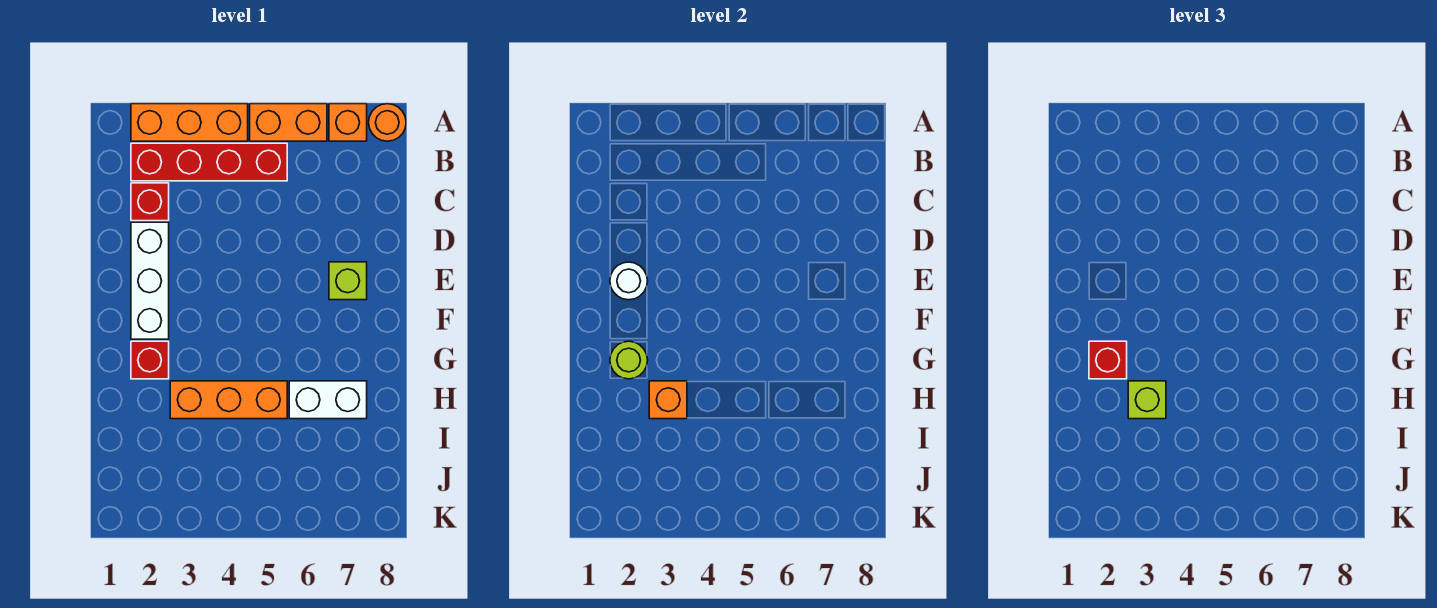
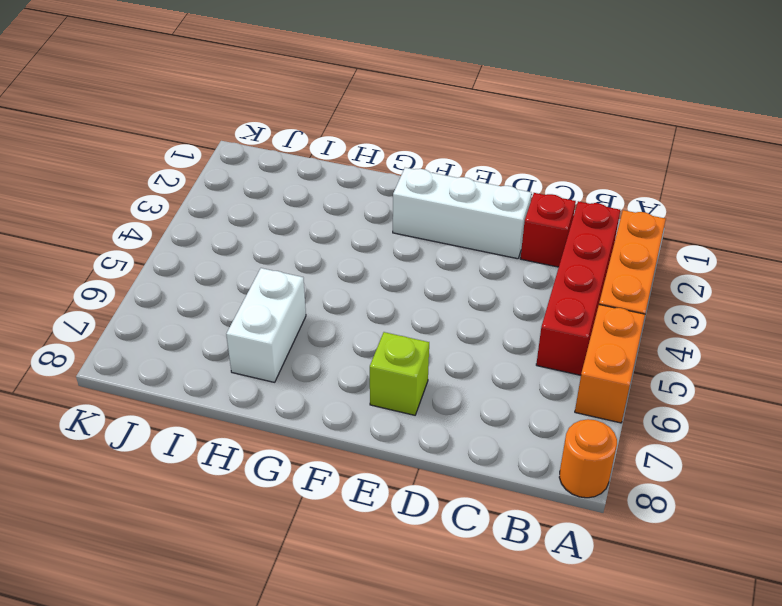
none -> orange 1x1 brick [329,104,367,141]
none -> red 1x1 brick [131,341,169,379]
none -> orange 1x3 brick [170,381,287,419]

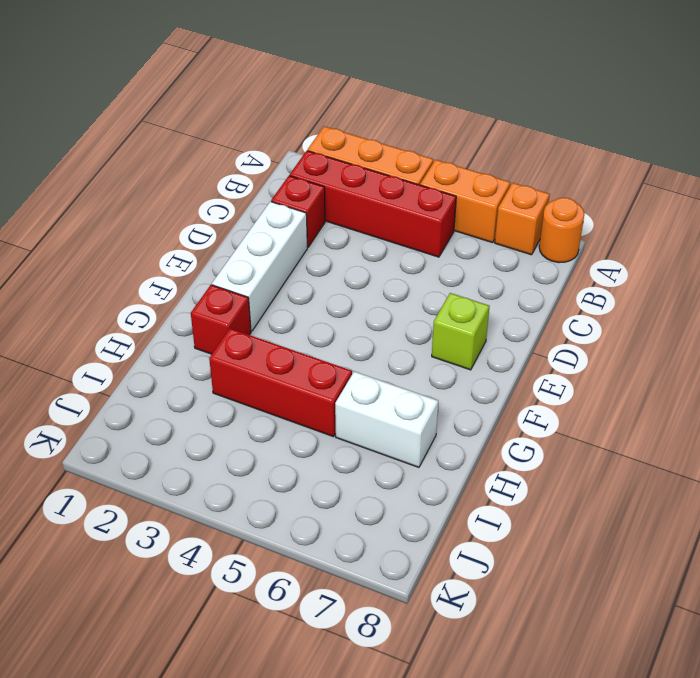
red 1x3 brick [209,329,352,437] -> orange 1x3 brick [170,381,287,419]
none -> white 1x1 round brick [610,262,647,300]
none -> lime 1x1 round brick [610,341,648,379]
none -> orange 1x1 brick [649,381,687,419]

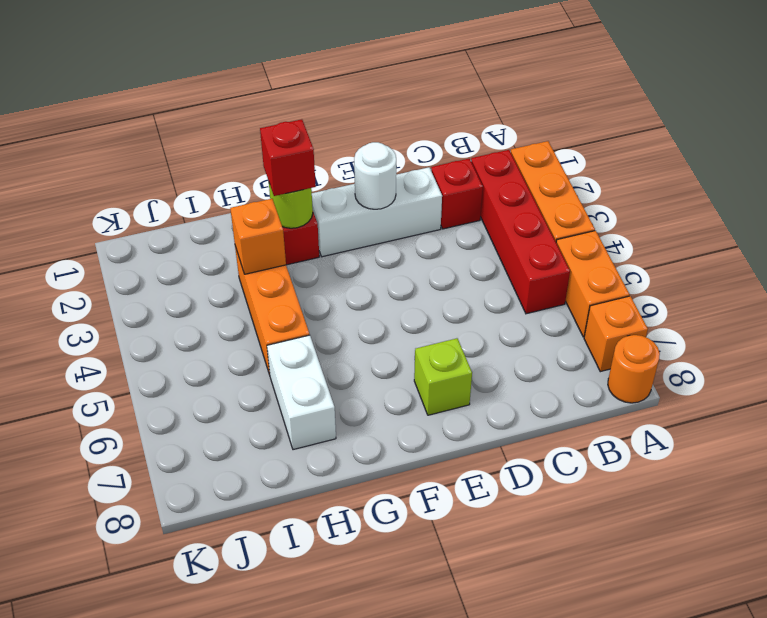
none -> lime 1x1 brick [1128,381,1166,419]

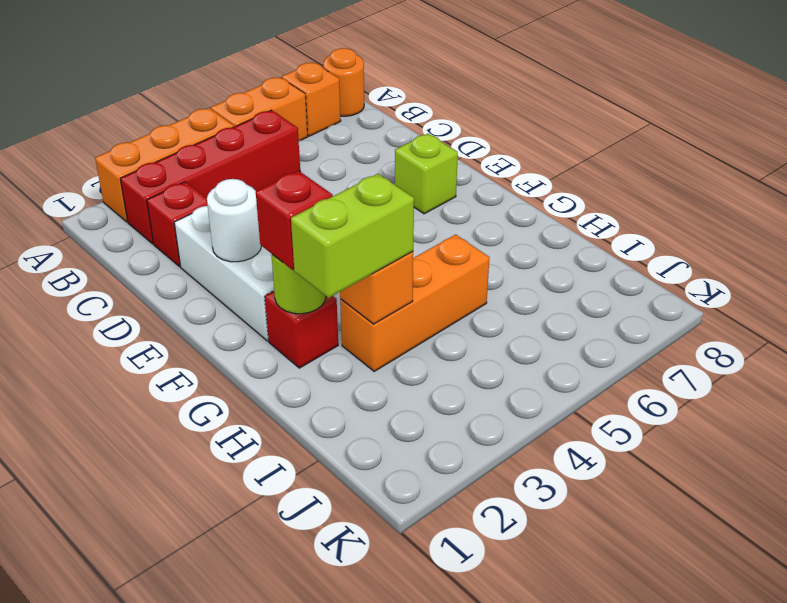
lime 1x2 brick [291,174,414,298] -> lime 1x1 brick [1128,381,1166,419]
none -> white 1x2 brick [289,381,367,419]

